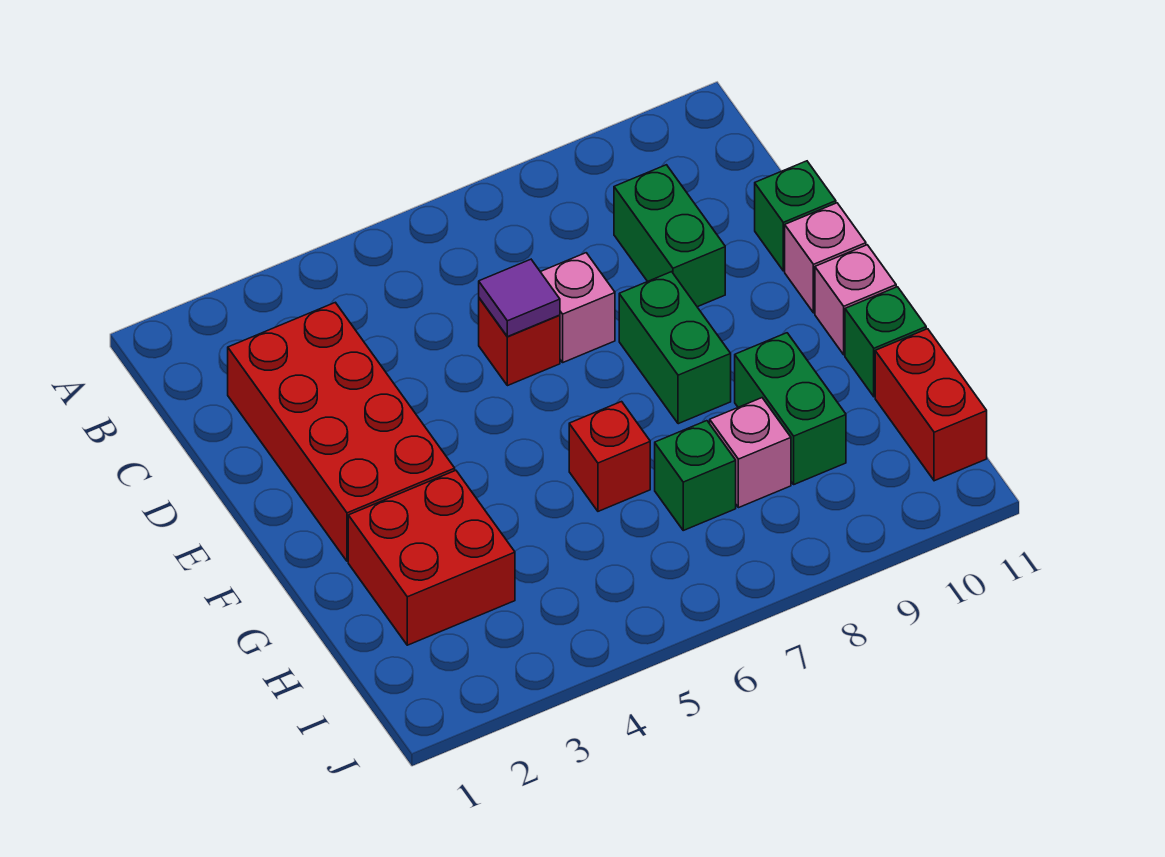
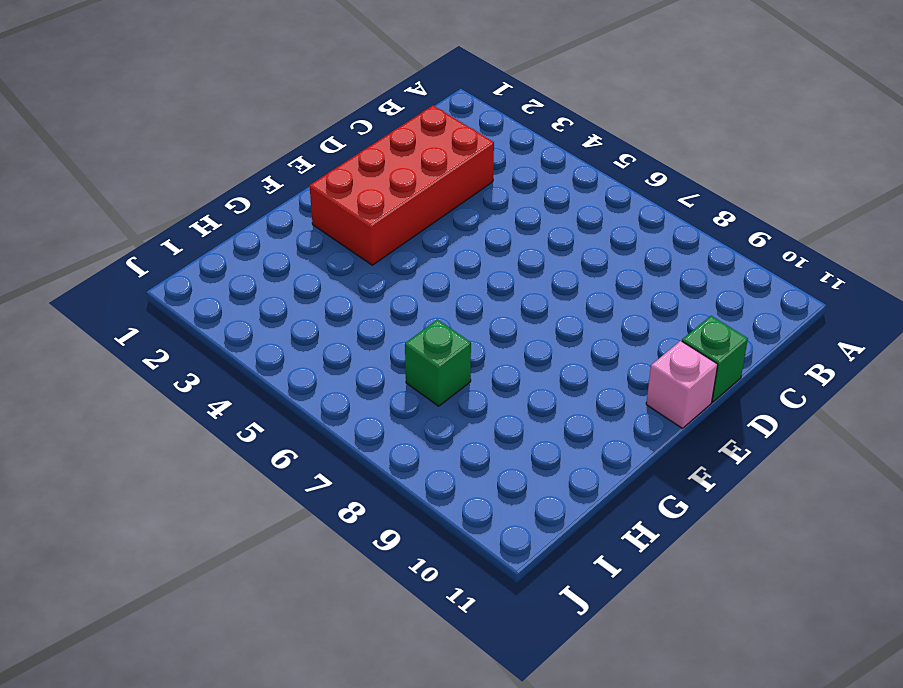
none -> green 1x2 brick [614,165,725,307]
none -> red 1x1 brick [479,298,560,386]
none -> pink 1x1 brick [541,253,615,362]

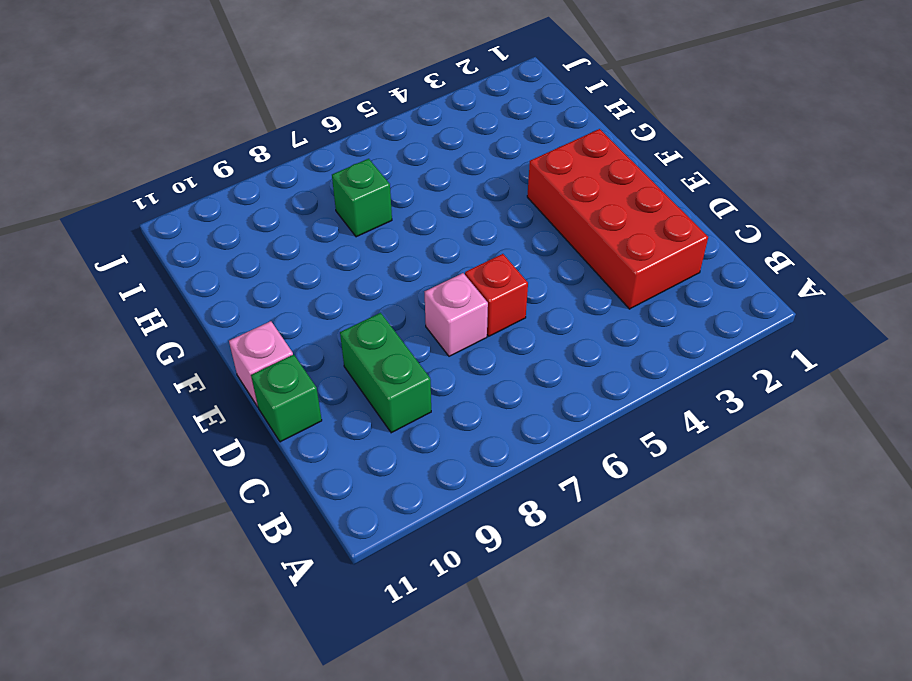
none -> green 1x2 brick [619,272,731,424]
none -> pink 1x1 brick [815,245,896,355]
none -> red 2x2 brick [348,470,515,645]

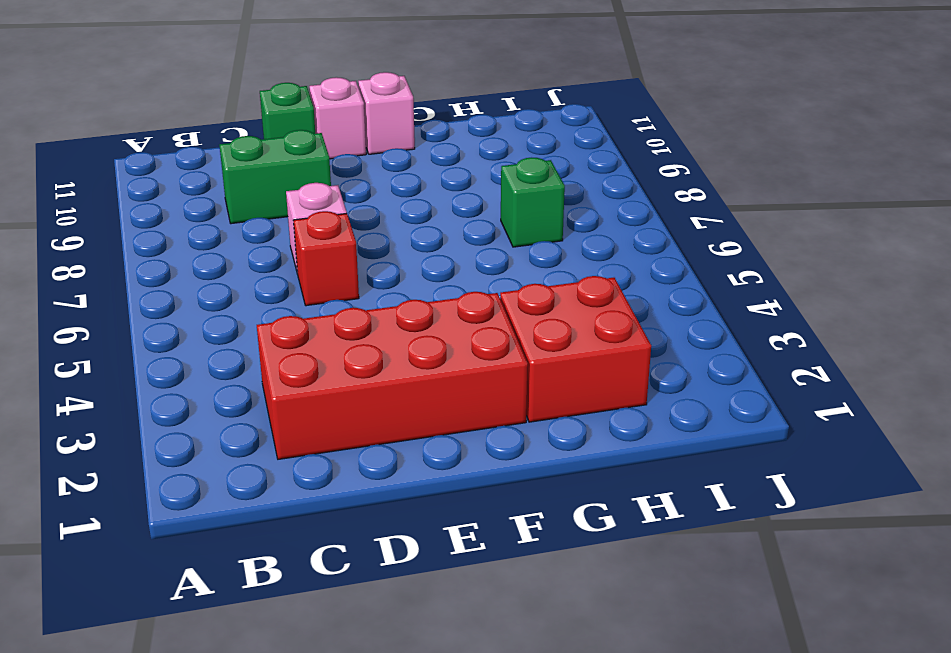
none -> green 1x2 brick [619,272,731,424]
none -> red 1x1 brick [569,402,650,511]
none -> green 1x2 brick [735,333,846,484]

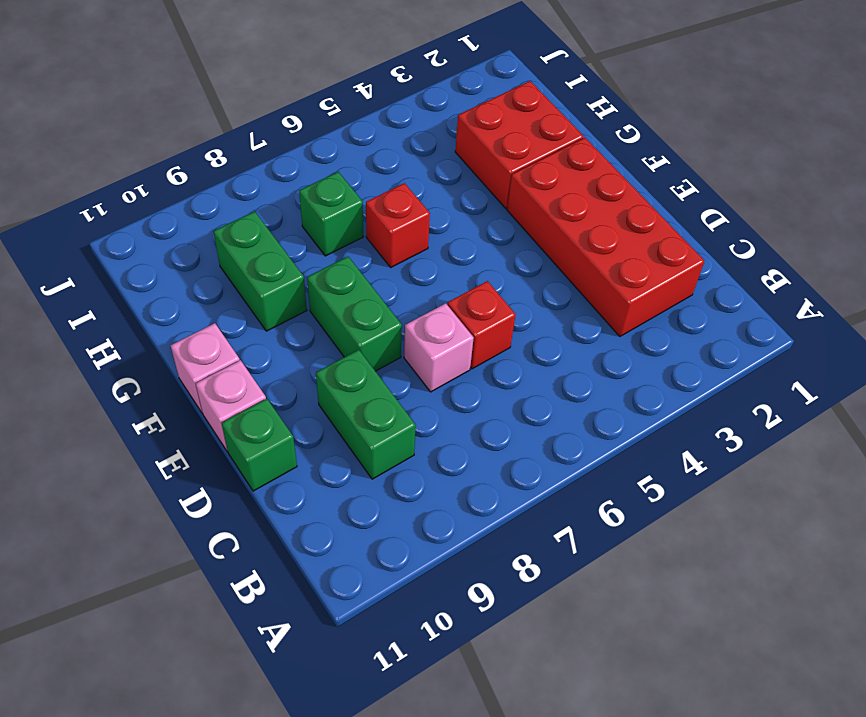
none -> green 1x1 brick [845,287,926,397]
none -> pink 1x1 brick [710,398,791,508]
none -> red 1x2 brick [875,329,987,481]

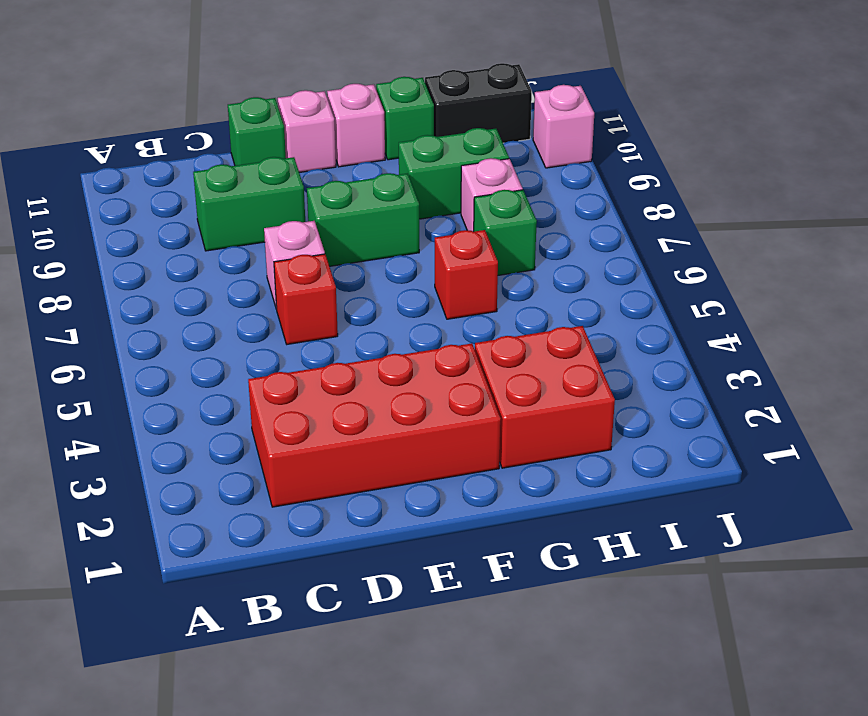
black 1x2 brick [425,63,532,143] -> red 1x2 brick [875,329,987,481]
pink 1x1 brick [533,85,594,168] -> none
none -> purple 1x1 tile [479,259,560,337]

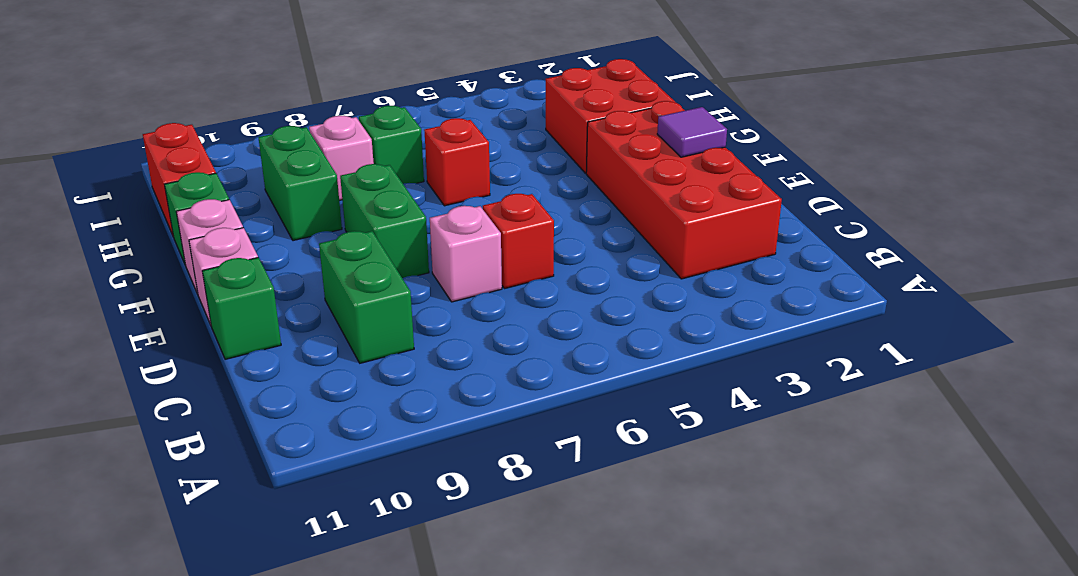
purple 1x1 tile [657,107,727,157] -> purple 1x1 tile moved to [479,259,560,337]

